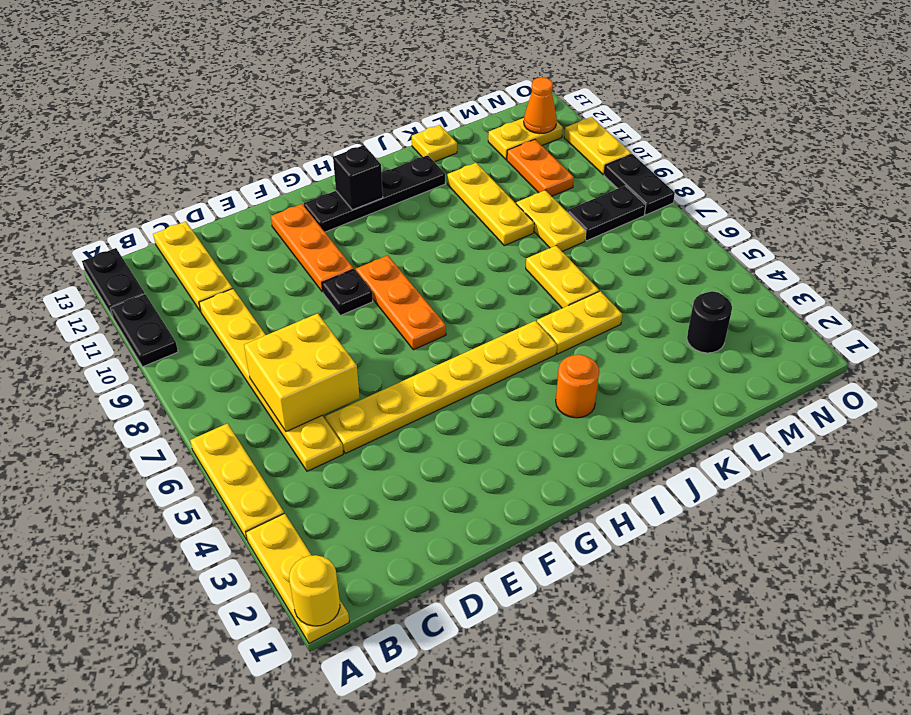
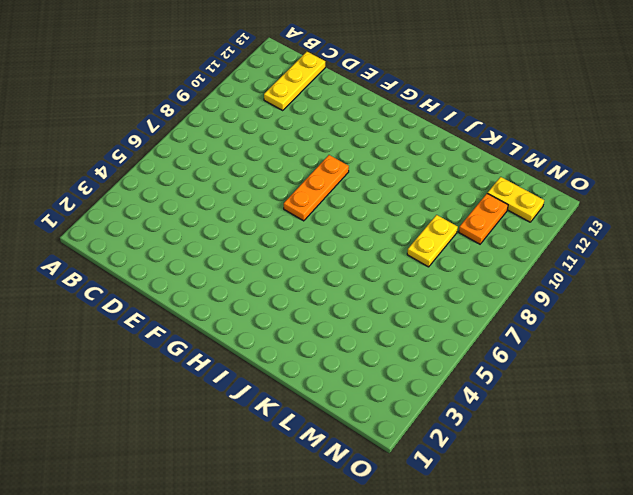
none -> yellow 1x3 plate [246,514,349,643]
none -> yellow 1x3 plate [190,423,284,540]
none -> black 1x2 plate [110,294,178,367]

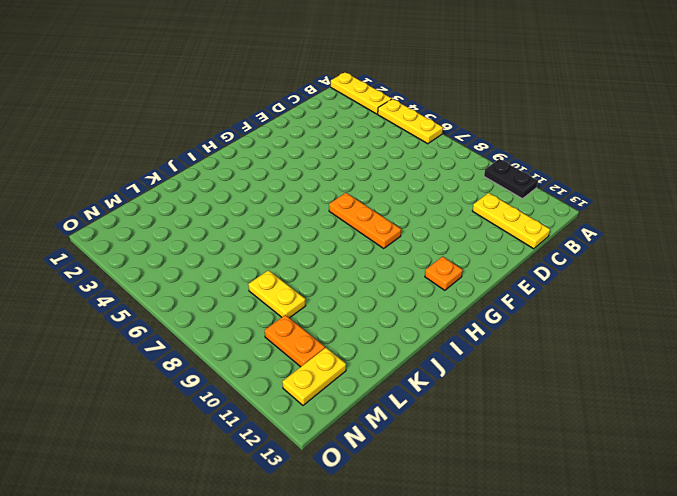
orange 1x1 plate [425,256,463,290] -> black 1x4 plate [304,155,445,232]
none -> black 1x2 plate [82,248,145,317]
none -> yellow 1x6 plate [199,289,343,471]
none -> yellow 1x6 plate [325,321,557,453]

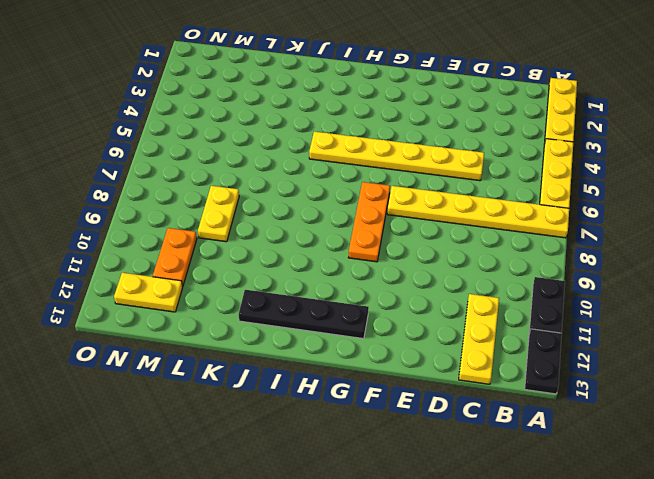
yellow 1x6 plate [387,186,569,238] -> yellow 1x6 plate turned to [199,289,343,471]
none -> black 1x1 plate [322,269,373,315]
none -> orange 1x3 plate [271,204,354,292]
none -> orange 1x1 round brick [556,355,599,418]

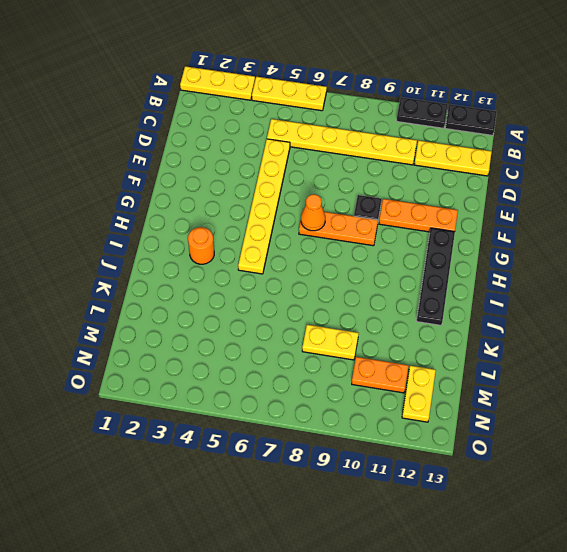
orange 1x1 cone [301,194,325,231] -> orange 1x1 cone moved to [524,77,557,134]
none -> yellow 1x2 plate [537,291,622,354]
none -> yellow 1x2 plate [526,246,599,308]
none -> yellow 1x3 plate [447,163,534,246]

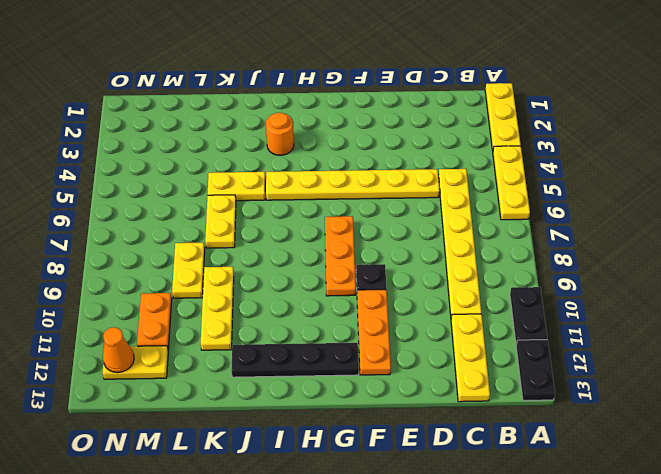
none -> yellow 1x1 plate [412,125,457,162]
none -> black 1x1 round brick [687,291,732,353]
none -> black 1x2 plate [567,186,646,241]

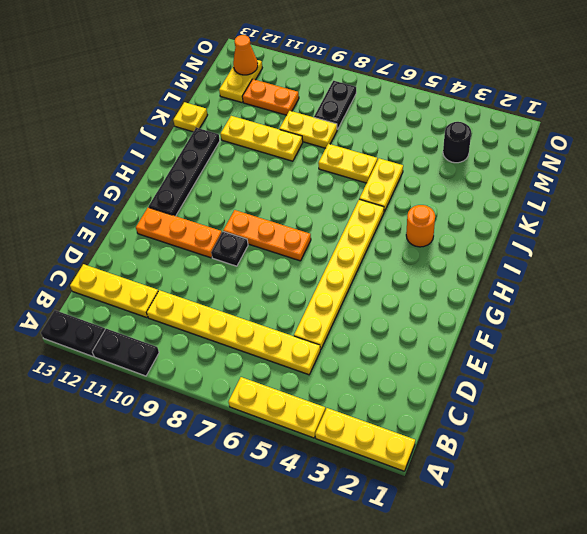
none -> black 1x2 plate [604,154,675,215]
none -> yellow 1x2 plate [564,117,631,175]
none -> yellow 1x1 round brick [289,555,340,626]

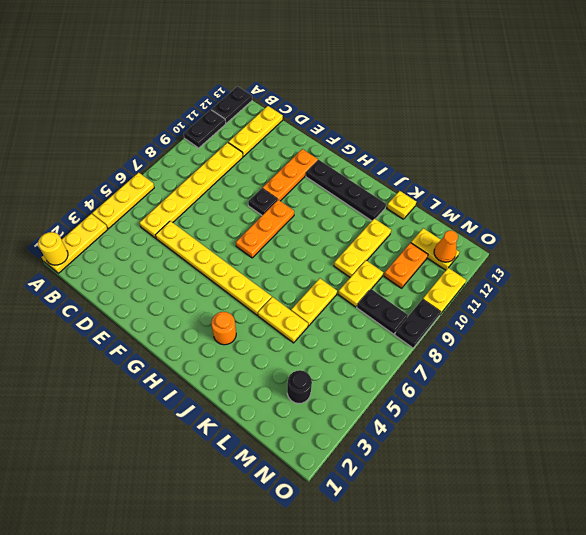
none -> yellow 2x2 brick [244,313,360,432]
none -> black 1x1 brick [333,145,383,210]

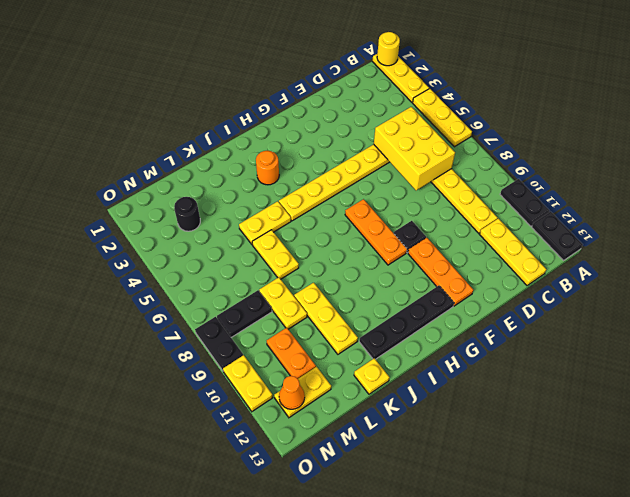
yellow 2x3 brick [374,107,455,190] -> yellow 2x2 brick [244,313,360,432]
none -> black 1x1 brick [333,145,383,210]

